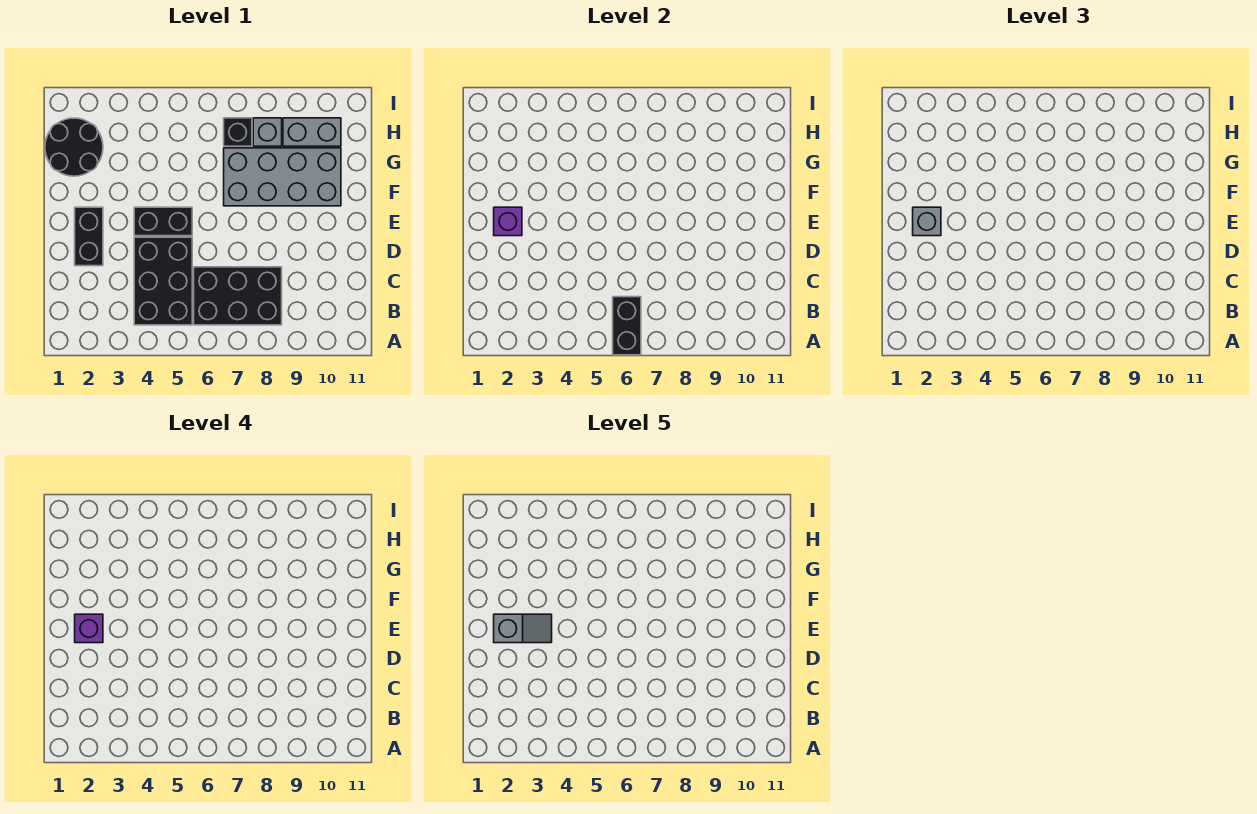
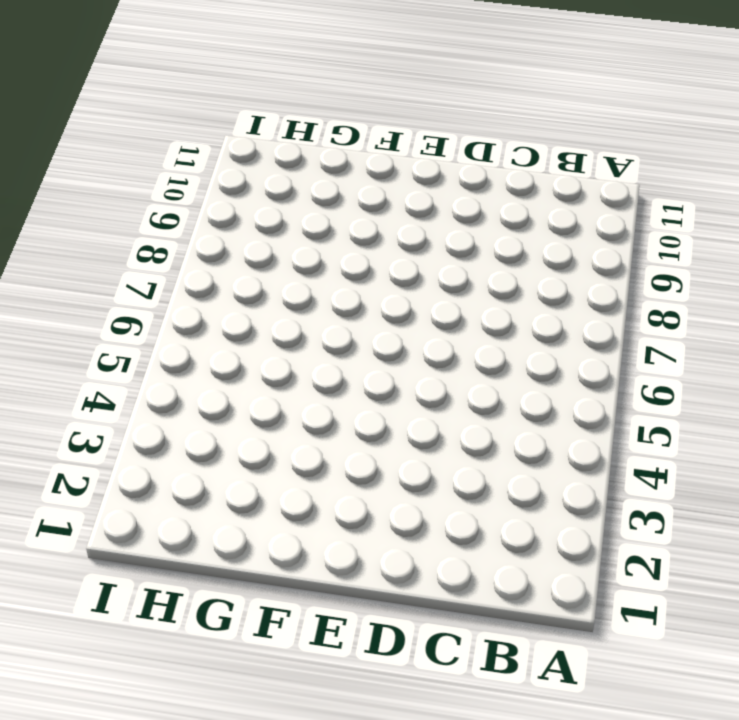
none -> black 2x3 brick [134,237,192,325]
none -> black 2x3 brick [194,267,282,325]
none -> black 1x2 brick [75,207,103,266]

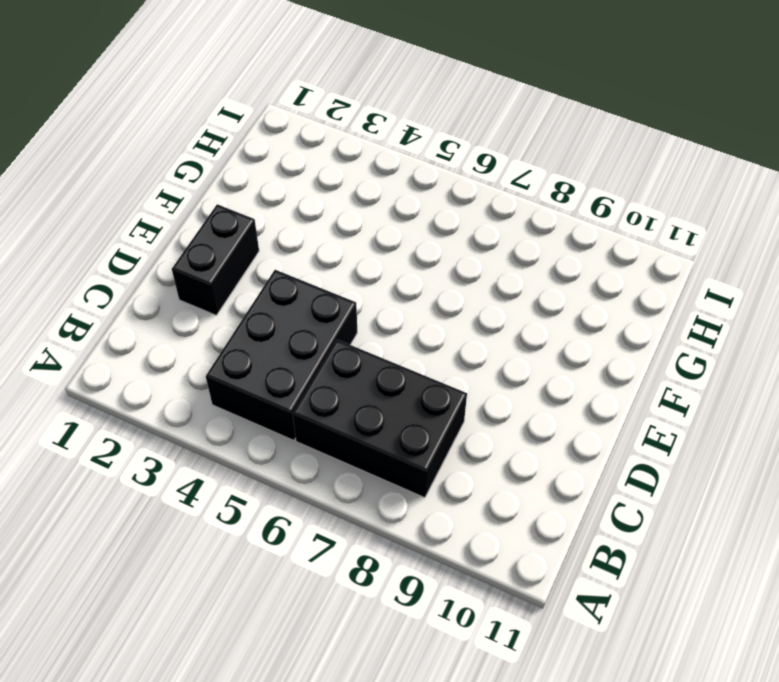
none -> black 1x2 brick [134,207,192,236]
none -> grey 2x4 brick [224,148,341,206]
none -> black 2x2 round brick [45,118,103,176]

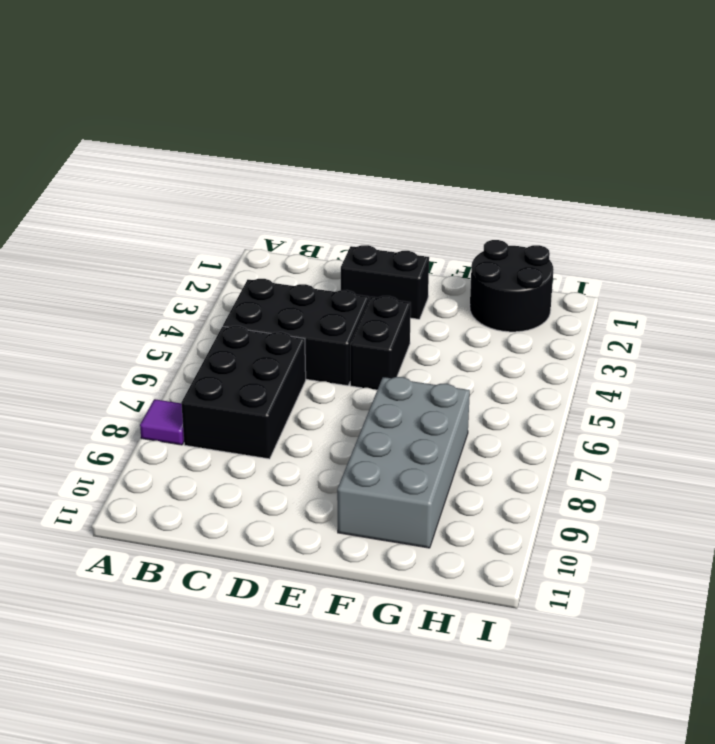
purple 1x1 tile [140,399,184,445] -> none
none -> black 1x1 brick [224,118,252,146]
none -> grey 1x1 brick [253,118,282,146]
none -> grey 1x2 brick [283,118,341,146]

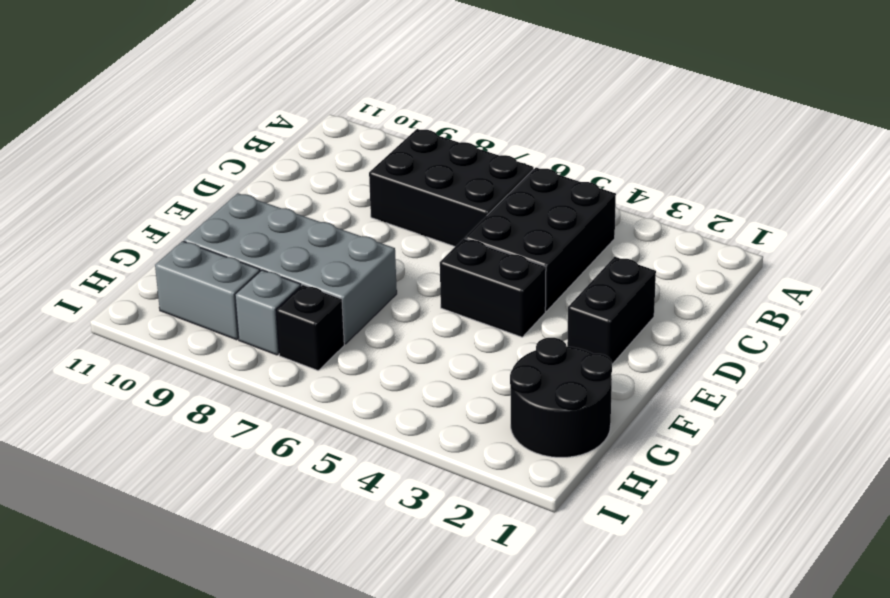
none -> black 1x2 brick [613,297,641,355]
none -> purple 1x1 brick [494,207,522,236]
none -> grey 1x1 brick [913,207,941,236]

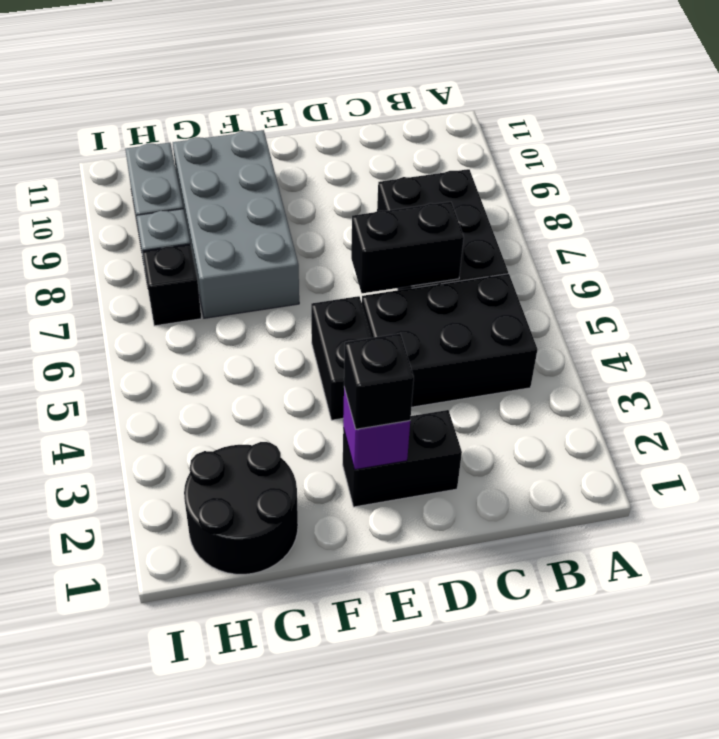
black 1x2 brick [351,202,464,293] -> black 1x2 brick moved to [613,297,641,355]
black 1x1 brick [344,333,414,429] -> grey 1x1 brick [913,207,941,236]
none -> purple 1x1 brick [75,614,103,643]
none -> grey 1x2 slope [494,614,552,643]

